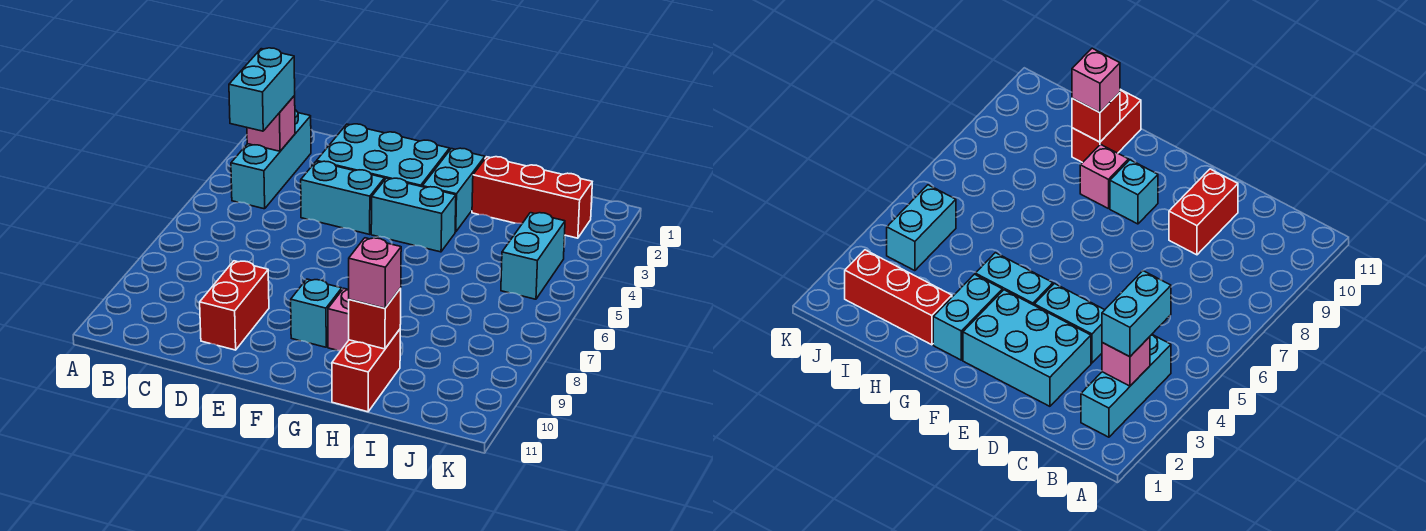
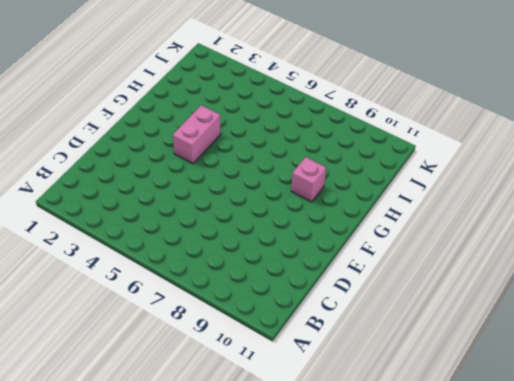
pink 1x2 brick [173,105,221,164] -> cyan 1x2 brick [371,178,456,252]
none -> cyan 1x3 brick [231,110,311,209]
none -> cyan 2x3 brick [317,124,449,187]
none -> cyan 1x2 brick [301,161,384,234]

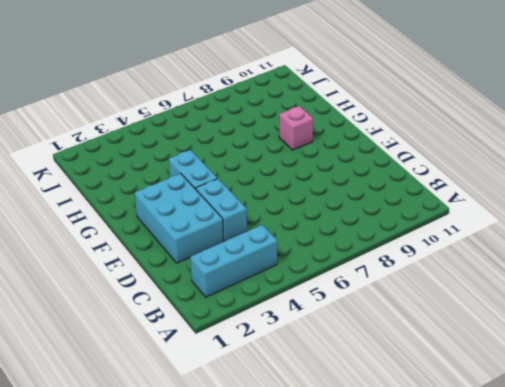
none -> red 1x2 brick [200,261,269,350]
none -> cyan 1x1 brick [291,279,342,347]
none -> cyan 1x2 brick [422,148,485,232]

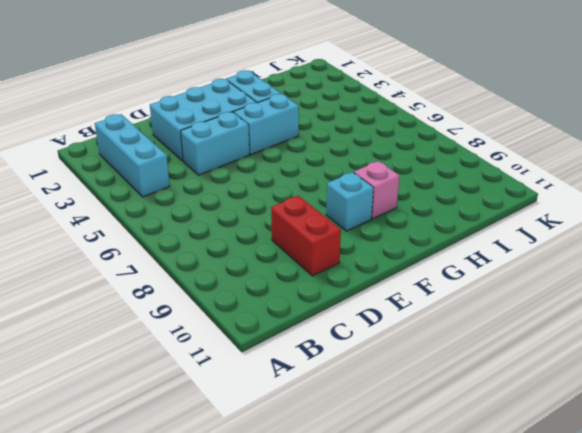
none -> red 1x3 brick [472,157,592,238]
none -> red 1x2 brick [332,329,400,412]
none -> cyan 1x2 brick [501,213,565,299]

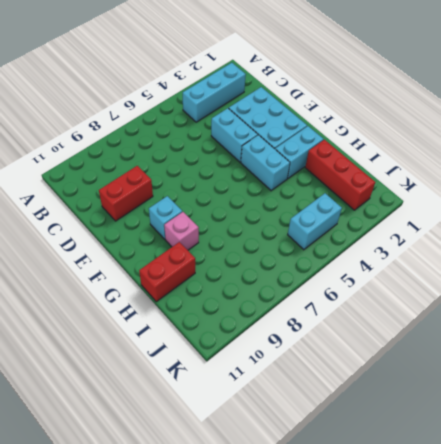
none -> pink 1x1 brick [247,96,295,151]
none -> red 1x1 brick [349,288,401,349]
none -> cyan 1x2 brick [229,48,295,131]

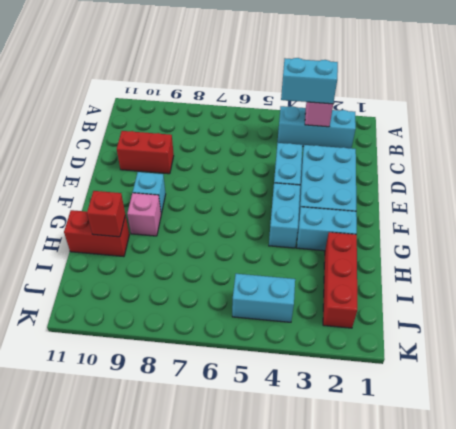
none -> pink 1x1 brick [349,238,401,308]

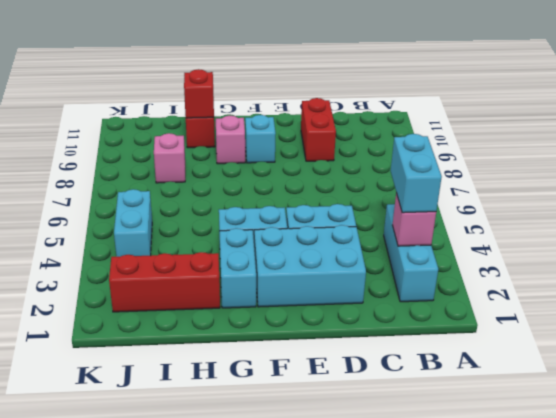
pink 1x1 brick [154,133,185,183] -> pink 1x1 brick moved to [349,238,401,308]

